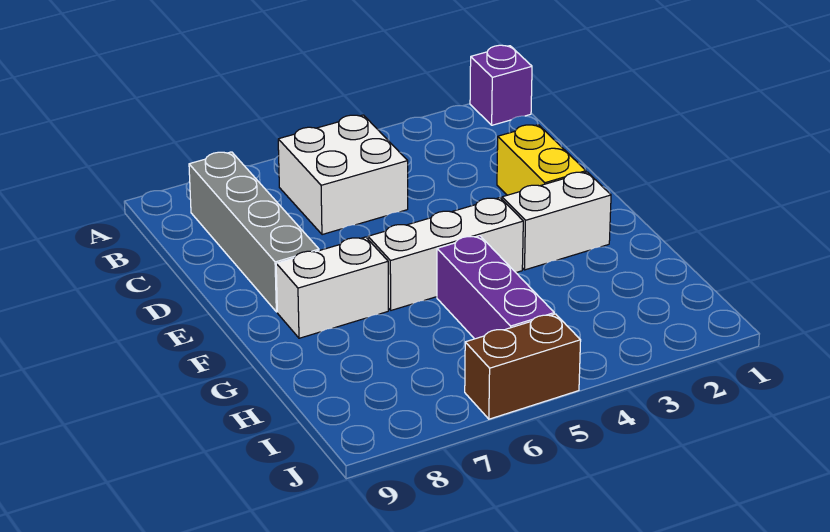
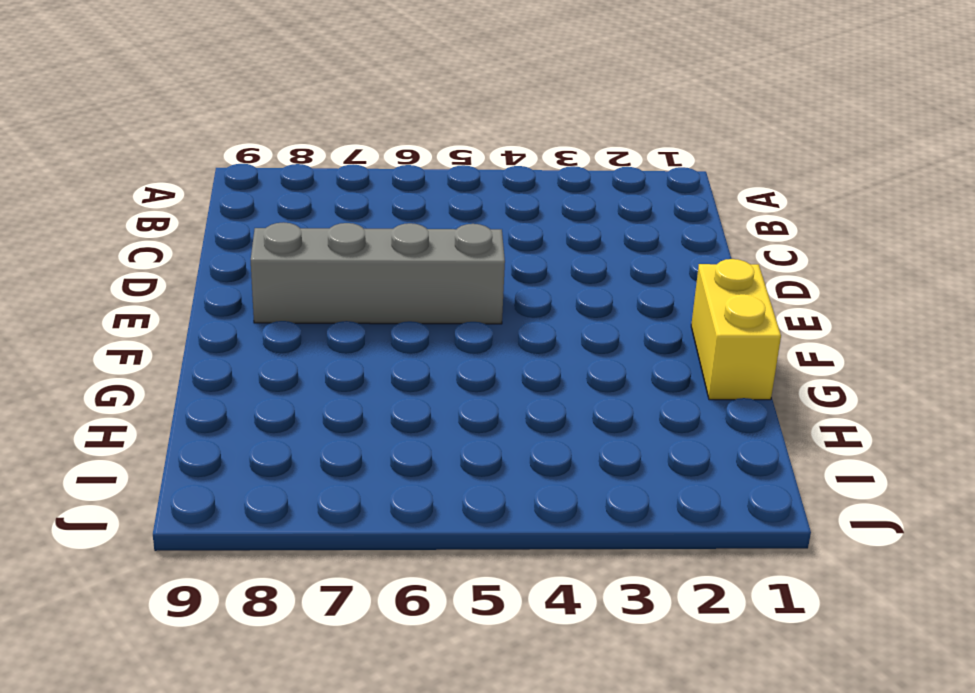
grey 1x4 brick [251,222,505,324] -> grey 1x4 brick turned to [189,152,319,312]
yellow 1x2 brick [691,259,781,400] -> yellow 1x2 brick moved to [497,125,586,195]
none -> purple 1x1 brick [470,45,532,125]
none -> white 2x2 brick [278,115,408,235]

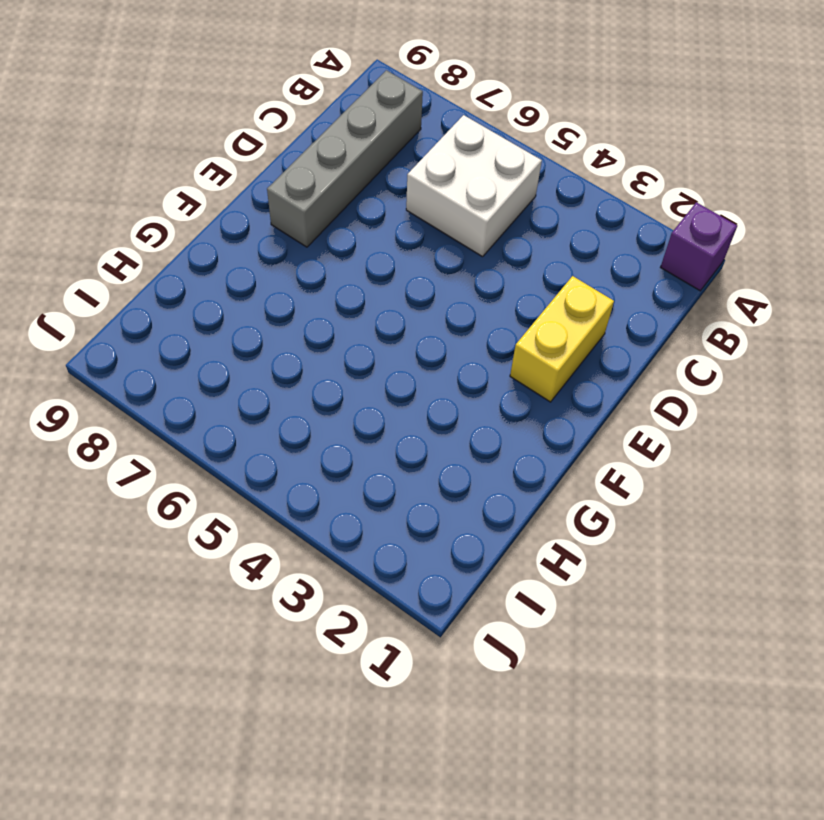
none -> white 1x2 brick [502,172,611,270]
none -> white 1x3 brick [368,198,523,310]

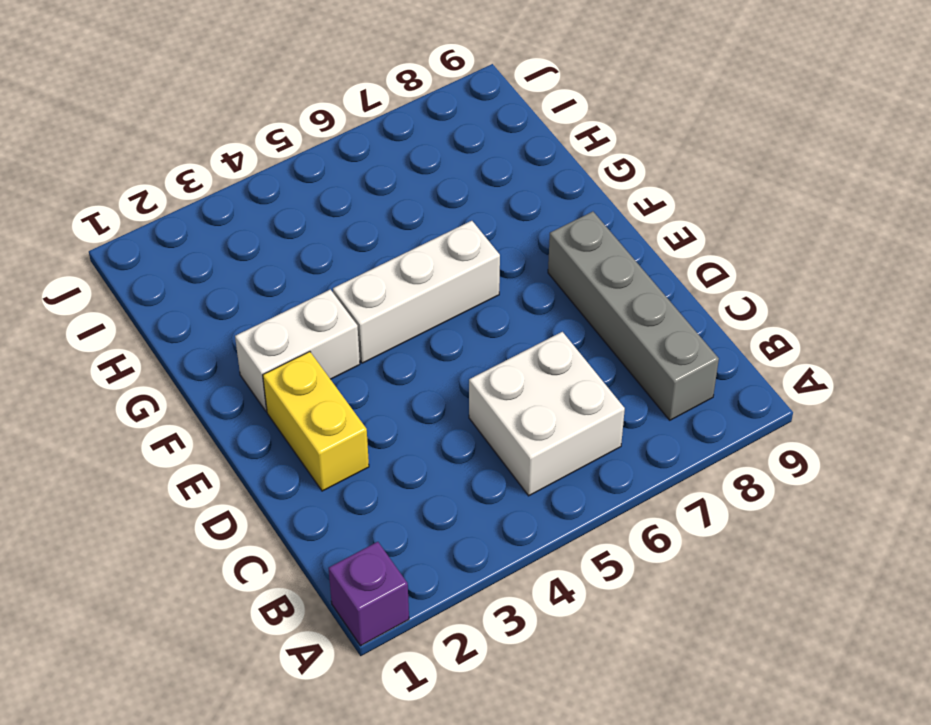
none -> white 1x2 brick [276,237,388,338]
none -> purple 1x3 brick [437,236,554,339]

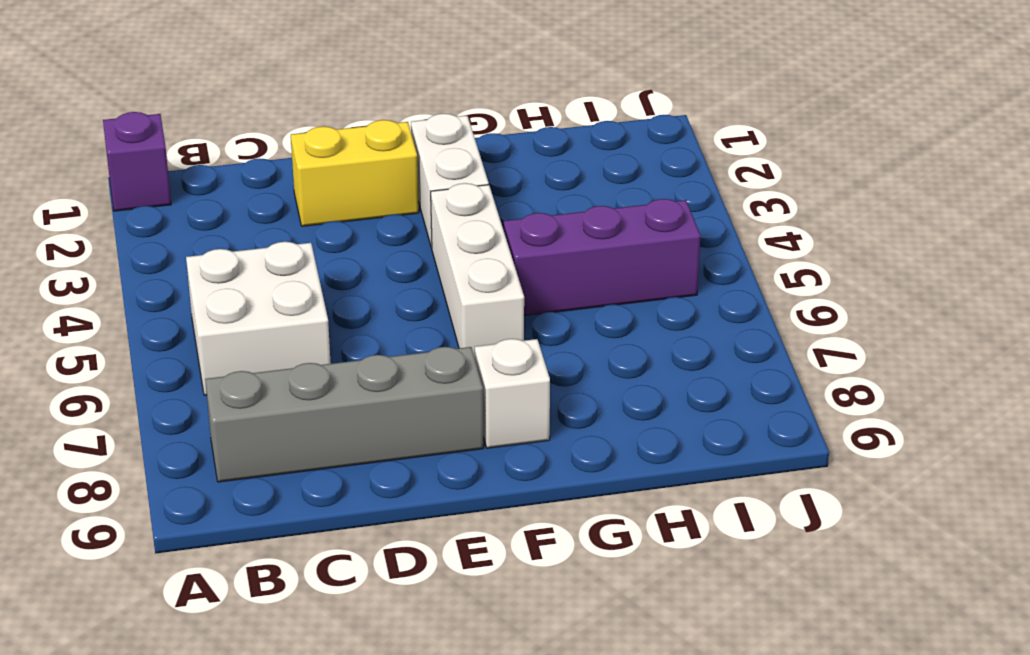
white 1x1 brick [475,339,550,448] -> white 1x2 brick [276,237,388,338]
none -> brown 1x2 brick [465,314,581,419]

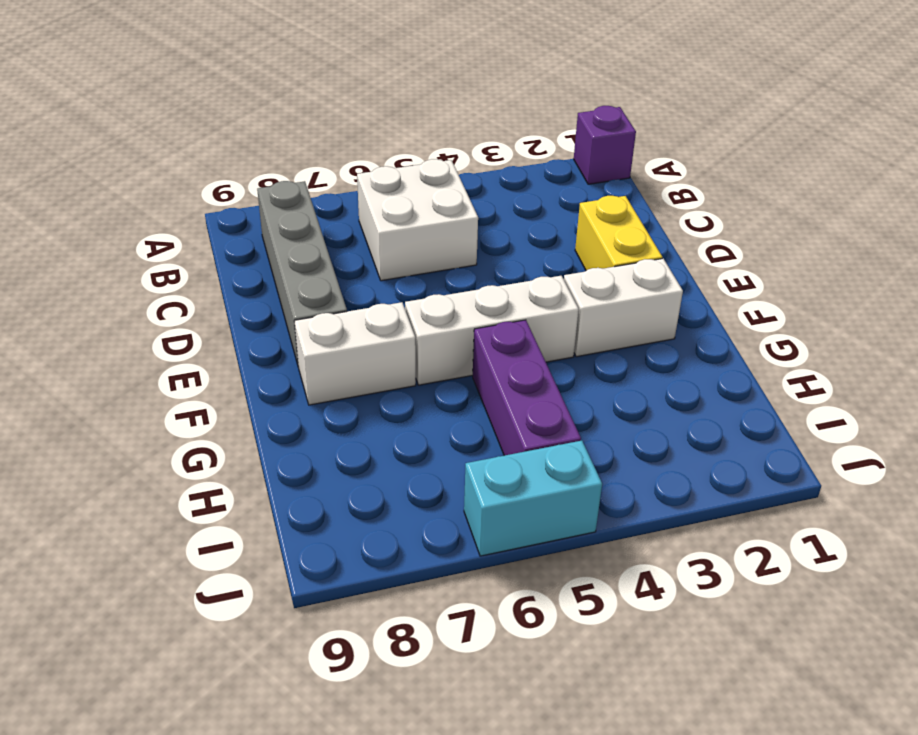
cyan 1x2 brick [464,441,602,556] -> brown 1x2 brick [465,314,581,419]

